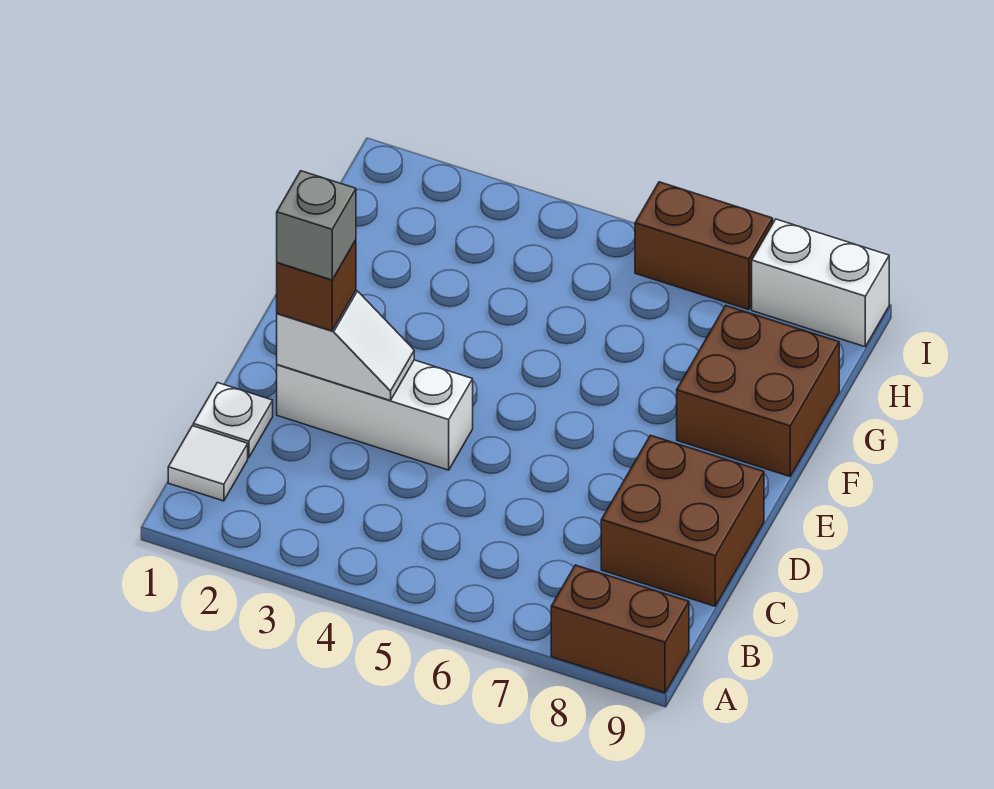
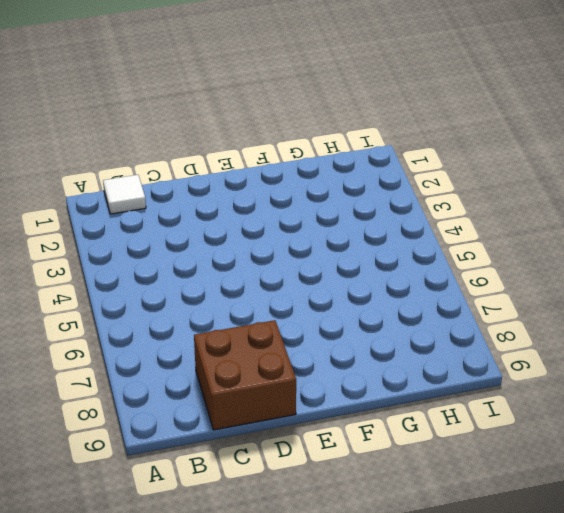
none -> brown 1x2 brick [551,565,689,693]
none -> white 1x1 plate [193,383,273,458]

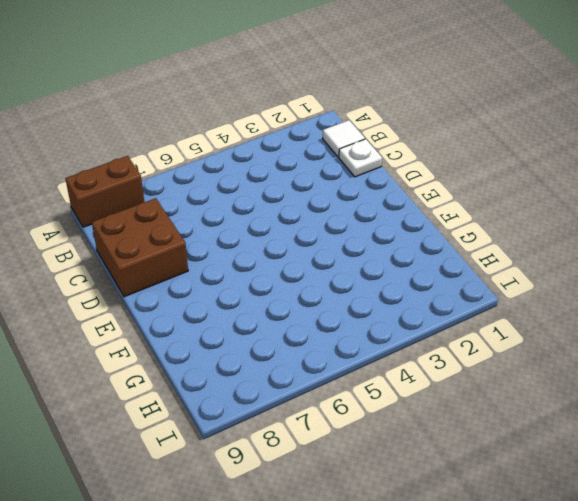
none -> white 1x3 brick [277,360,473,470]
none -> brown 2x2 brick [677,306,839,476]

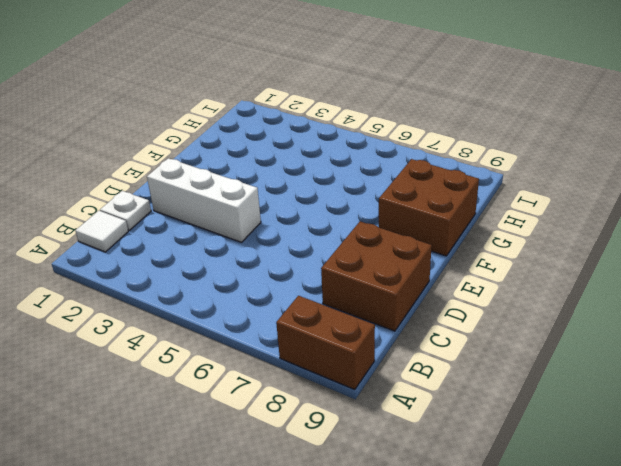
none -> brown 1x2 brick [635,182,773,310]
none -> white 1x2 brick [752,219,889,347]

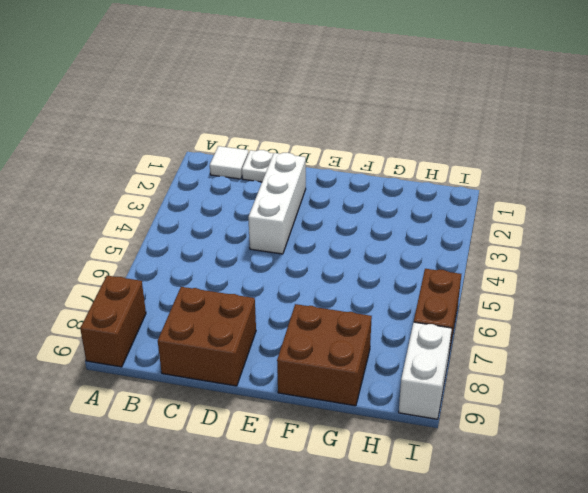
none -> white 1x2 slope [277,291,414,400]
none -> brown 1x1 brick [277,240,356,331]

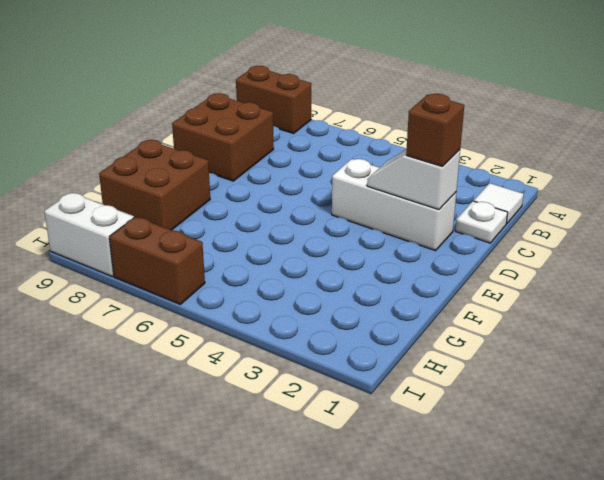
none -> grey 1x1 brick [277,171,356,280]

